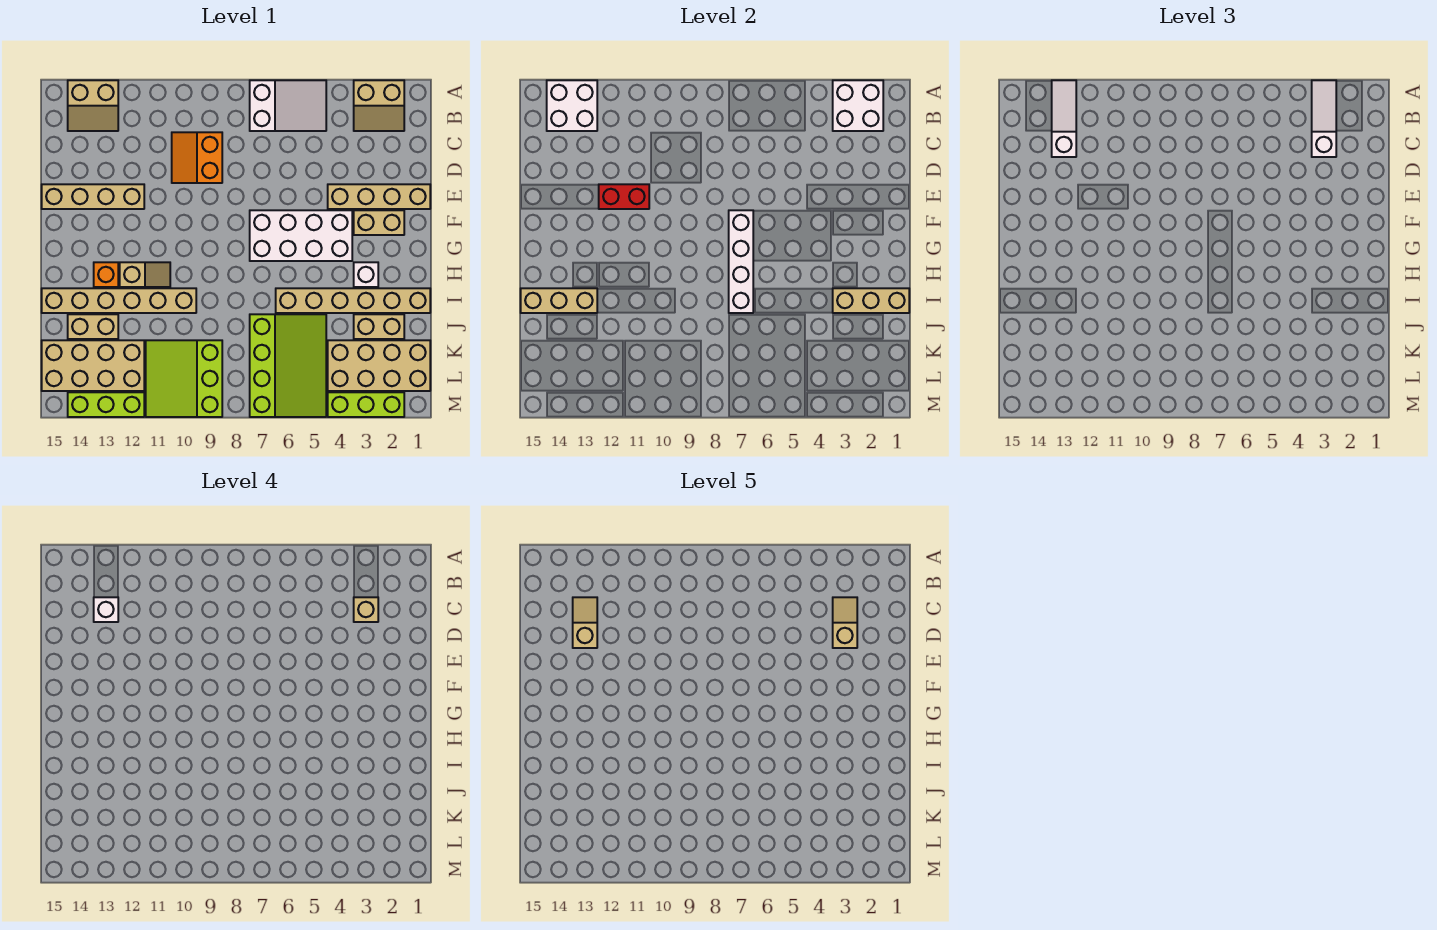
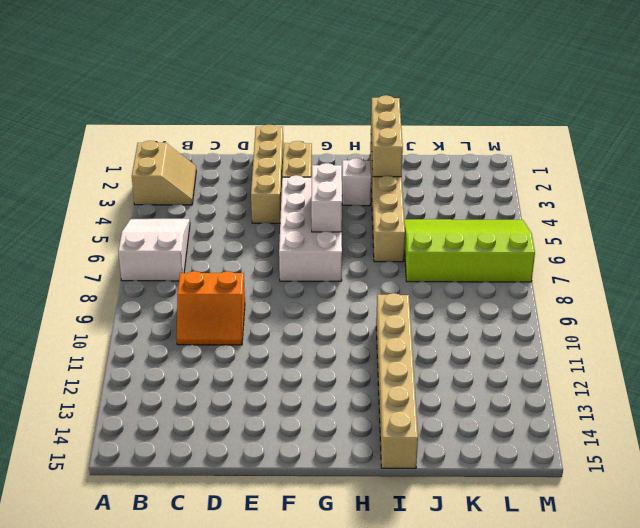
white 1x2 brick [311,163,342,232] -> none
none -> tan 2x2 slope [68,80,118,131]
none -> tan 1x4 brick [42,184,144,209]
none -> tan 1x2 slope [120,262,170,287]
none -> orange 1x1 brick [94,262,118,287]

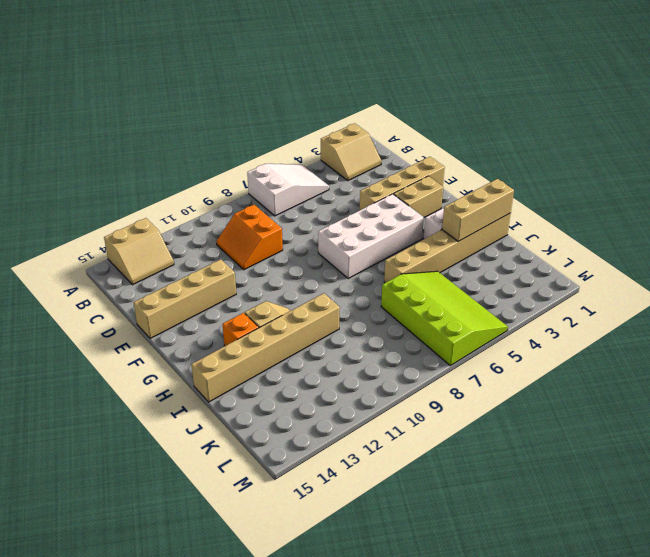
none -> tan 1x2 brick [354,314,404,339]
none -> tan 1x2 brick [68,314,118,339]
none -> tan 2x4 brick [328,340,430,391]
none -> lime 3x3 slope [146,340,222,417]

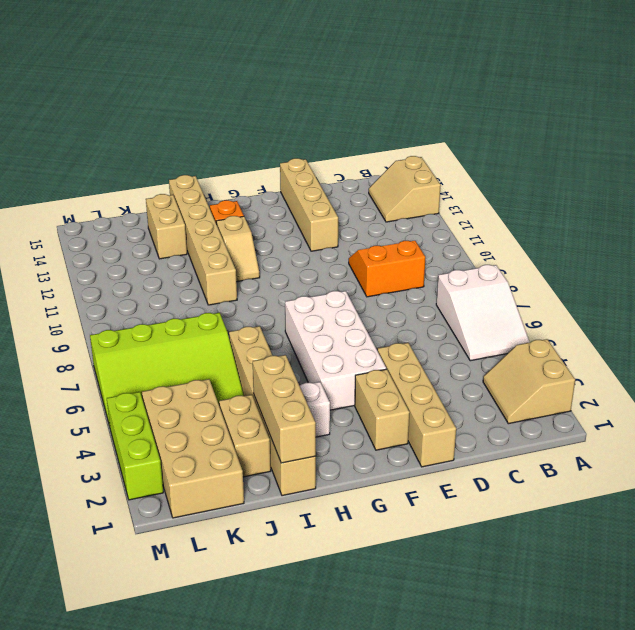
none -> lime 3x3 slope [146,340,222,417]
none -> tan 2x4 brick [42,340,144,391]
none -> lime 1x3 brick [68,392,144,417]
none -> white 2x2 brick [833,80,883,131]

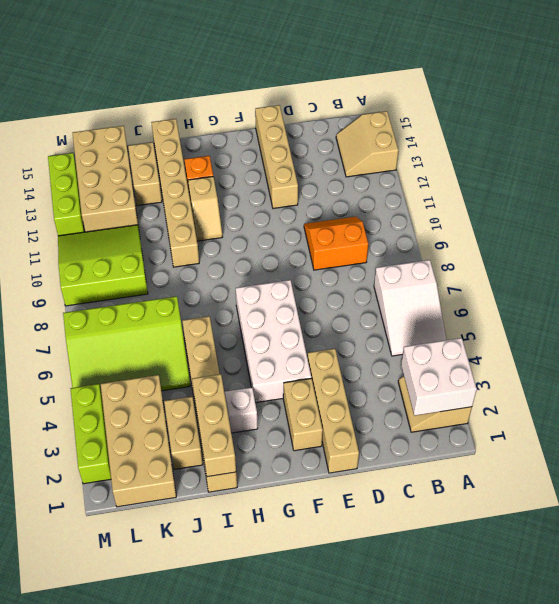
none -> white 2x2 brick [547,80,597,131]
none -> red 1x2 brick [599,184,649,209]
none -> white 1x4 brick [729,210,753,313]
none -> tan 1x3 brick [521,288,597,313]

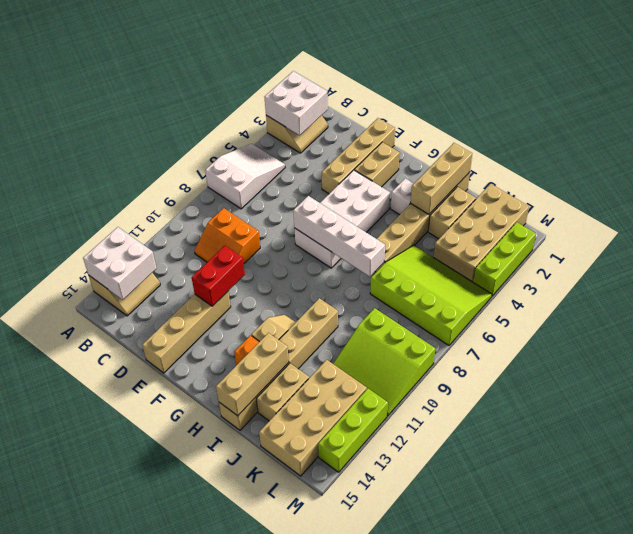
none -> white 1x3 slope [1312,80,1336,157]
none -> white 1x3 slope [1052,80,1076,157]
none -> tan 1x1 brick [354,597,378,622]
none -> white 1x1 brick [94,597,118,622]

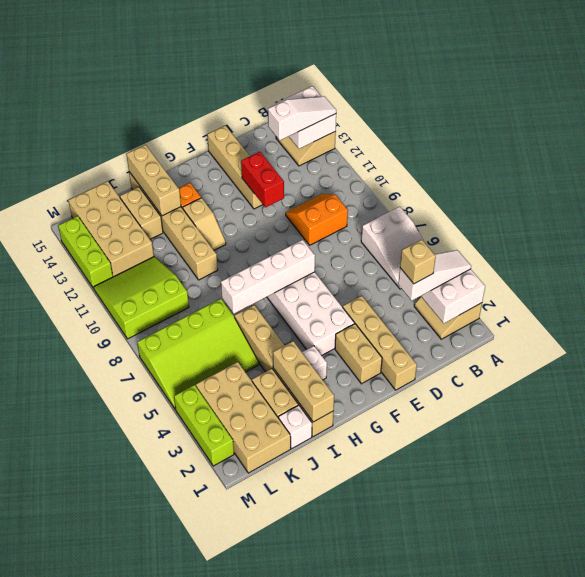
white 1x1 brick [279,405,312,449] -> white 1x1 brick moved to [94,597,118,622]
none -> tan 1x2 slope [833,597,857,648]
none -> tan 1x2 slope [573,597,597,648]

